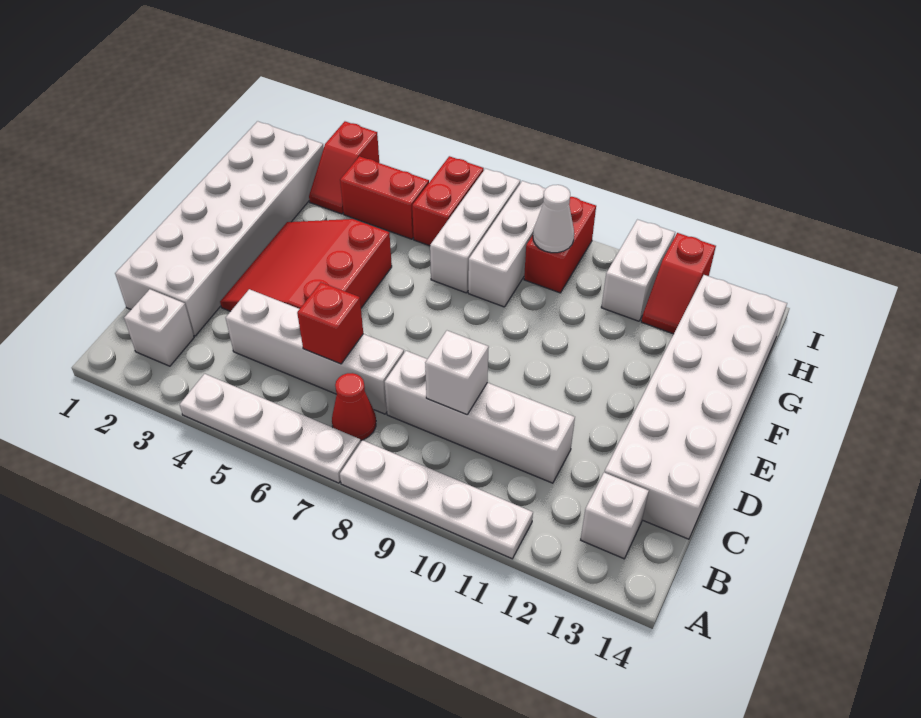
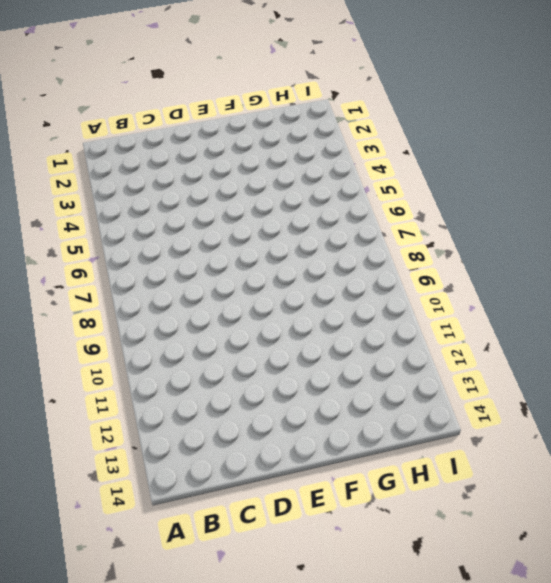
none -> white 1x4 plate [180,374,361,483]
none -> white 1x4 plate [340,440,533,559]
none -> white 1x1 brick [124,289,194,366]

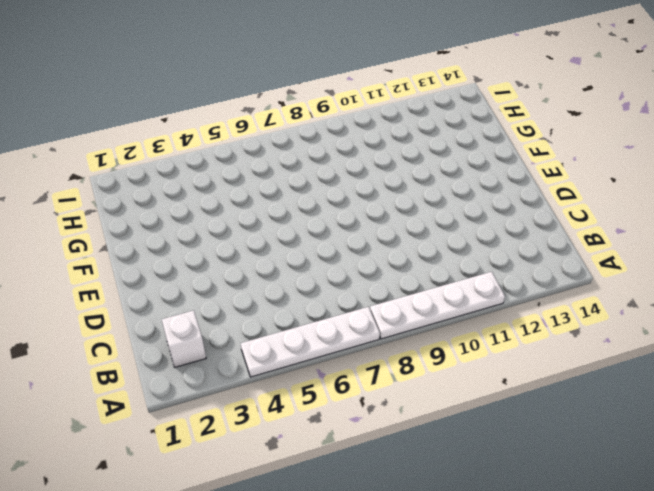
none -> red 1x1 cone [332,373,376,440]
none -> white 1x1 brick [581,472,649,559]
none -> white 2x6 brick [115,121,324,336]

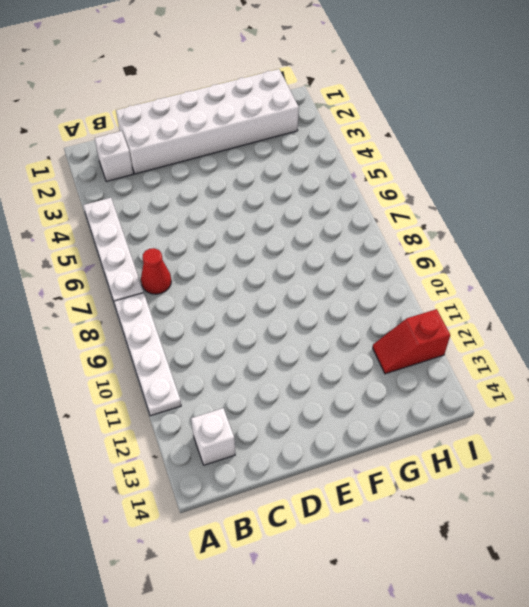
none -> white 1x4 brick [226,289,404,414]
none -> white 1x4 brick [385,351,575,483]
none -> white 2x6 brick [605,275,787,539]

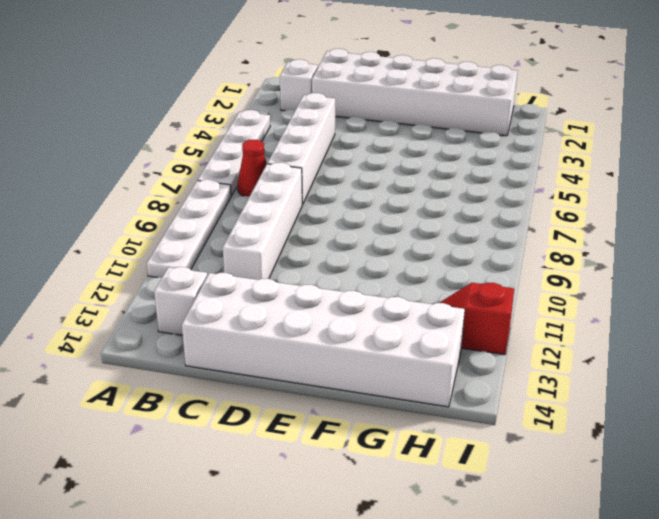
none -> red 3x3 slope [220,219,392,311]
none -> white 1x3 brick [430,169,520,293]
none -> white 1x3 brick [468,181,545,307]

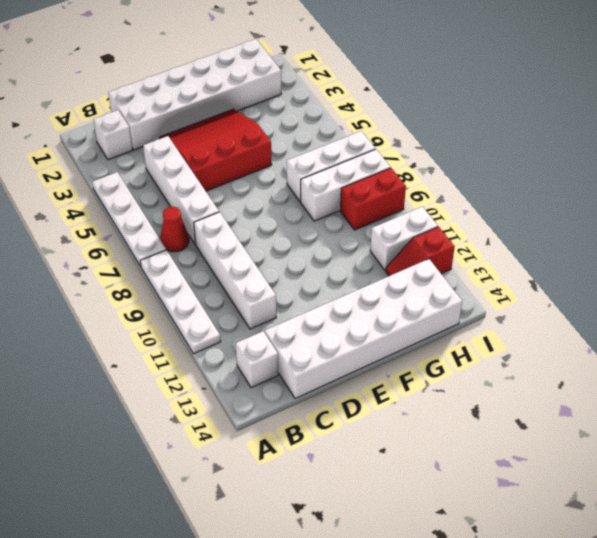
none -> red 1x2 slope [309,121,379,214]
none -> red 1x2 brick [340,156,429,239]
none -> red 1x2 brick [412,156,484,246]

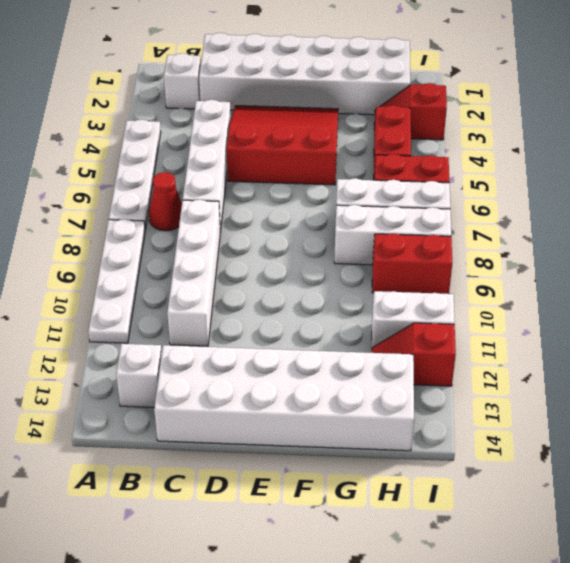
none -> red 1x1 brick [297,282,363,364]
none -> white 1x1 brick [425,331,489,415]
none -> white 1x1 cone [533,185,574,253]

